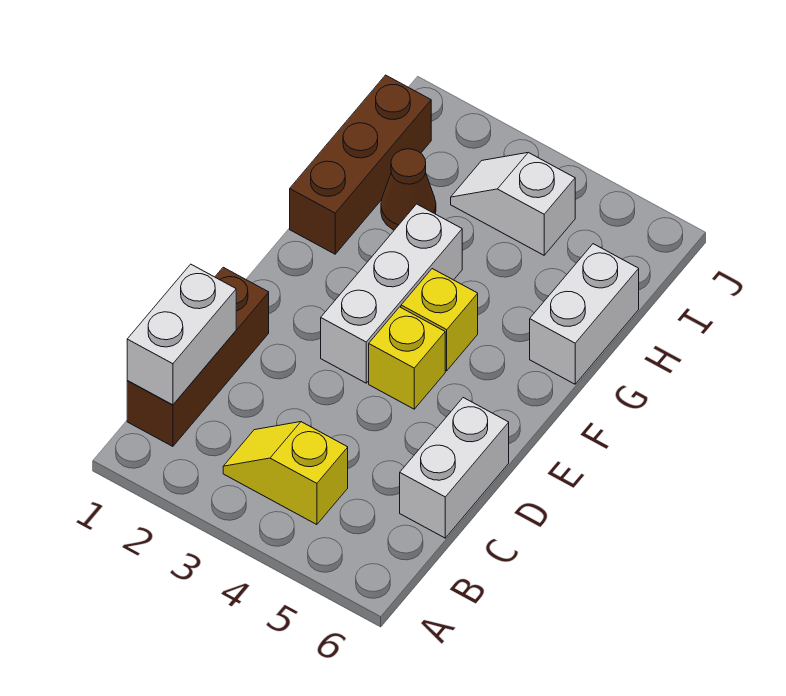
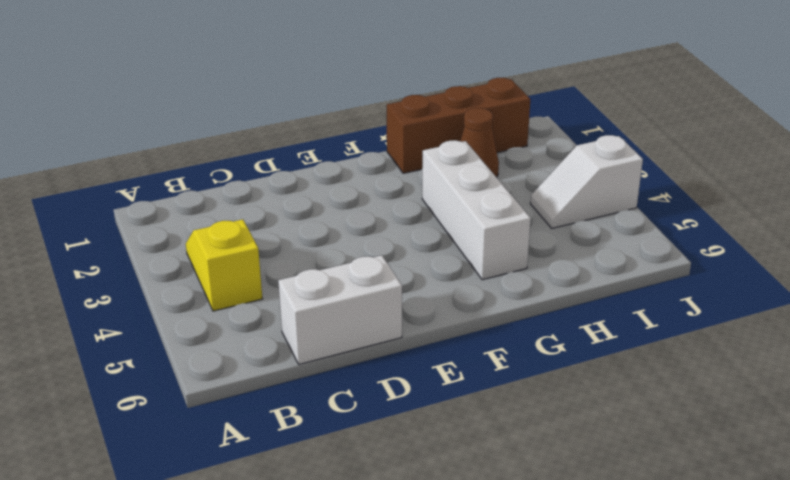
white 1x3 brick [422,140,531,280] -> white 1x3 brick turned to [321,204,462,383]
white 1x2 slope [530,135,643,228] -> white 1x2 slope turned to [451,153,575,255]
none -> brown 1x3 brick [127,267,269,446]
none -> yellow 1x1 brick [369,307,445,409]

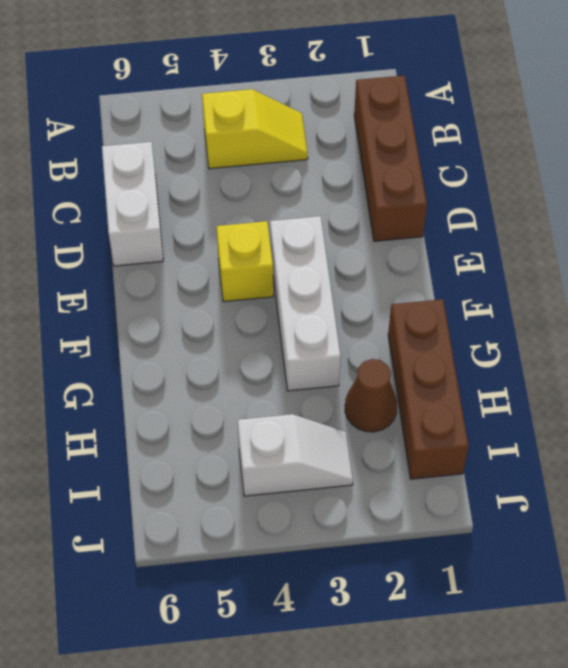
none -> yellow 1x1 brick [401,269,478,371]
none -> white 1x2 brick [530,244,639,384]

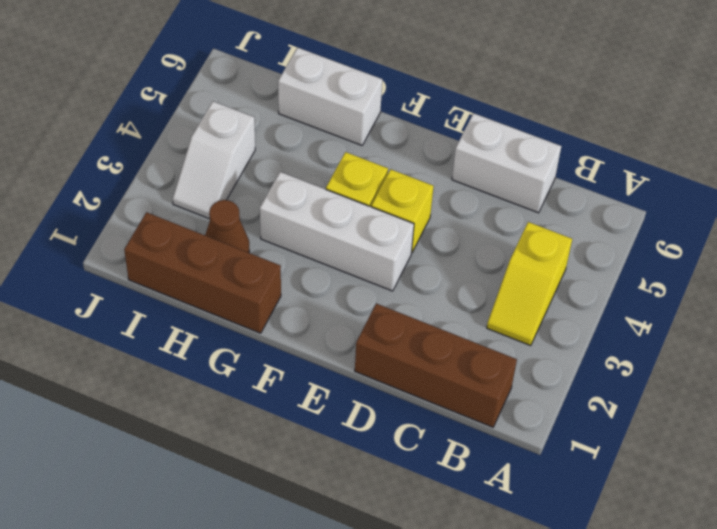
none -> white 1x2 brick [127,264,236,405]

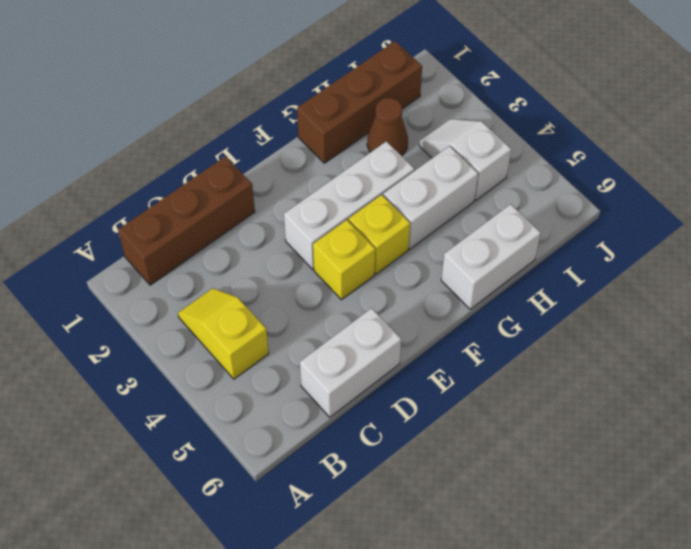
white 1x2 brick [383,146,478,249] -> white 1x2 brick moved to [127,264,236,405]

